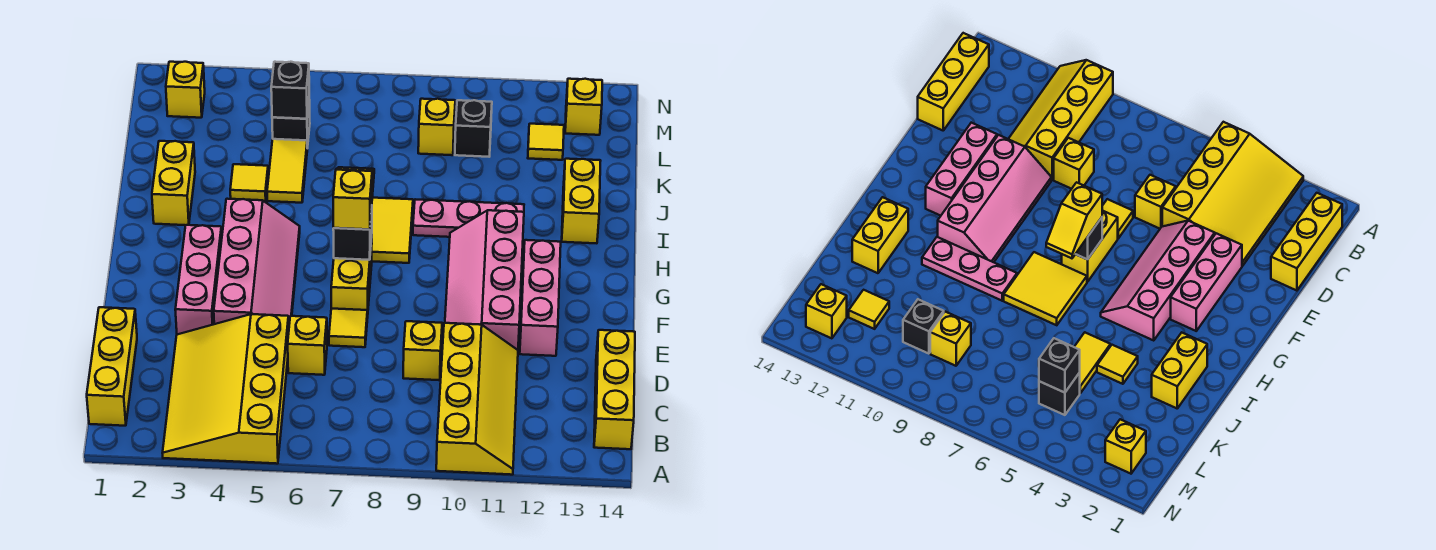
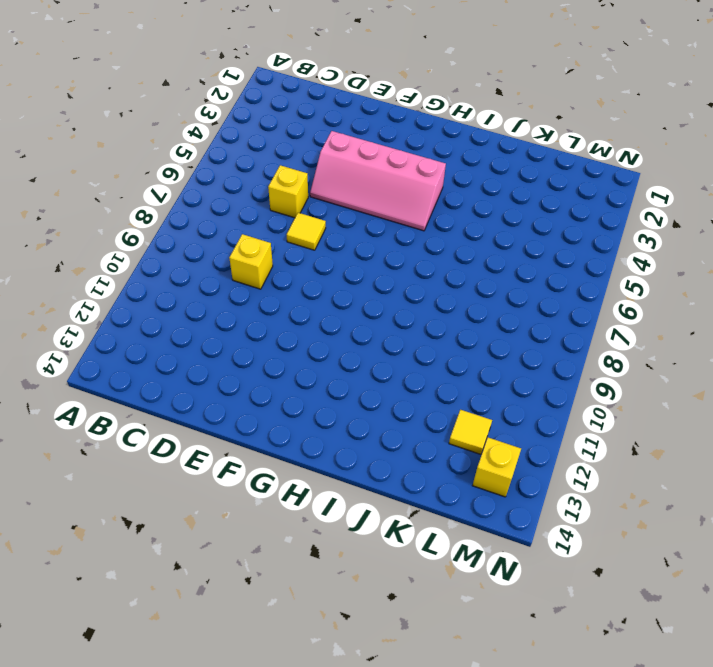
none -> yellow 3x4 slope [163,314,289,464]
none -> yellow 2x4 slope [436,323,518,475]
none -> yellow 1x3 brick [87,307,137,426]

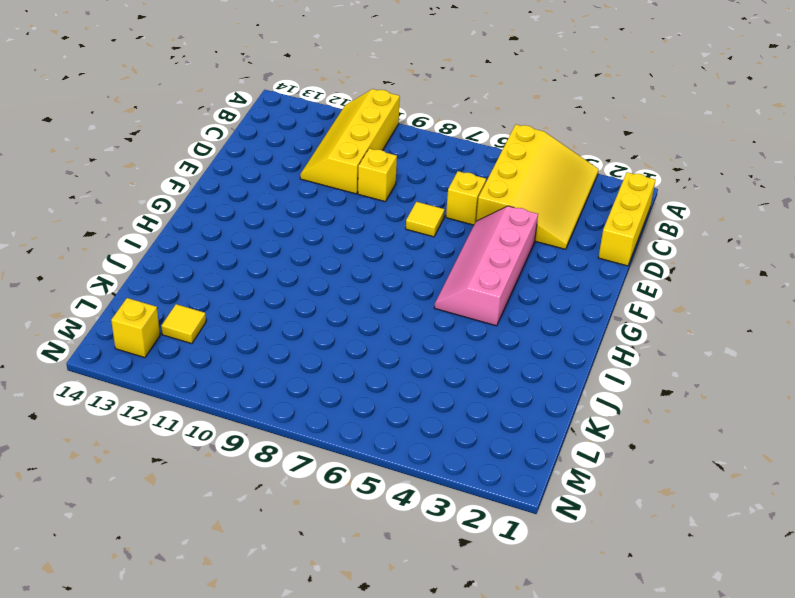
none -> yellow 1x3 brick [594,330,635,449]
none -> pink 1x3 brick [175,225,222,334]
none -> pink 2x4 slope [445,210,524,350]

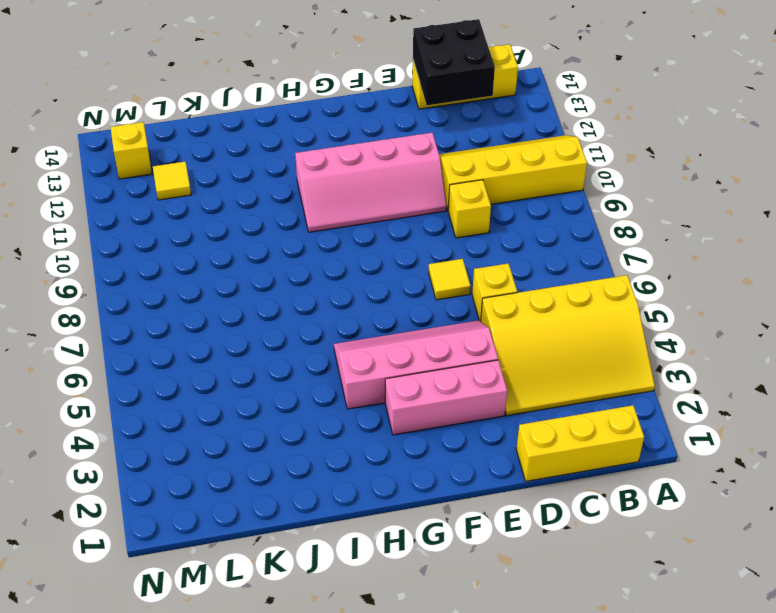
black 2x2 brick [413,19,495,105] -> none
none -> pink 1x3 brick [520,240,561,356]
none -> yellow 1x2 brick [331,238,372,318]
none -> yellow 2x2 tile [372,198,413,263]

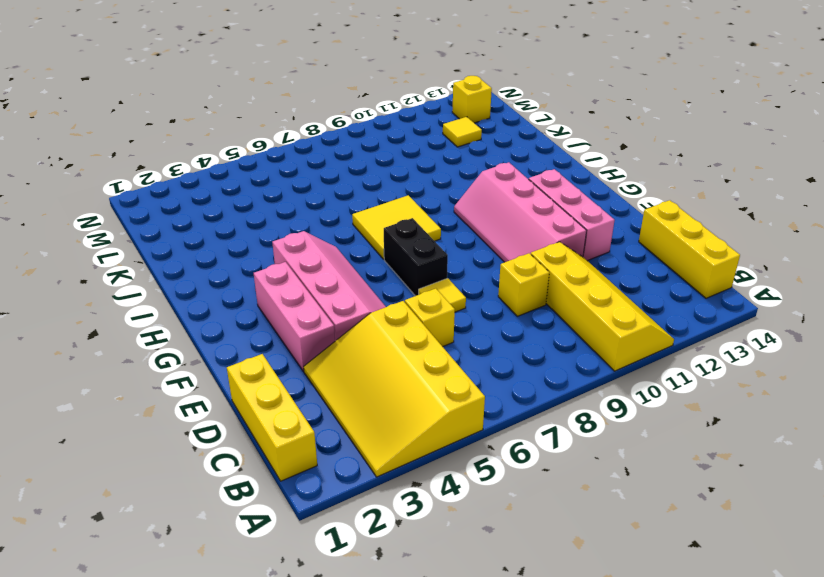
black 1x2 brick [384,218,448,296] -> yellow 1x2 brick [331,238,372,318]
none -> yellow 1x2 brick [152,141,195,225]
none -> pink 1x3 plate [413,199,524,237]
none -> yellow 1x2 brick [562,159,601,243]

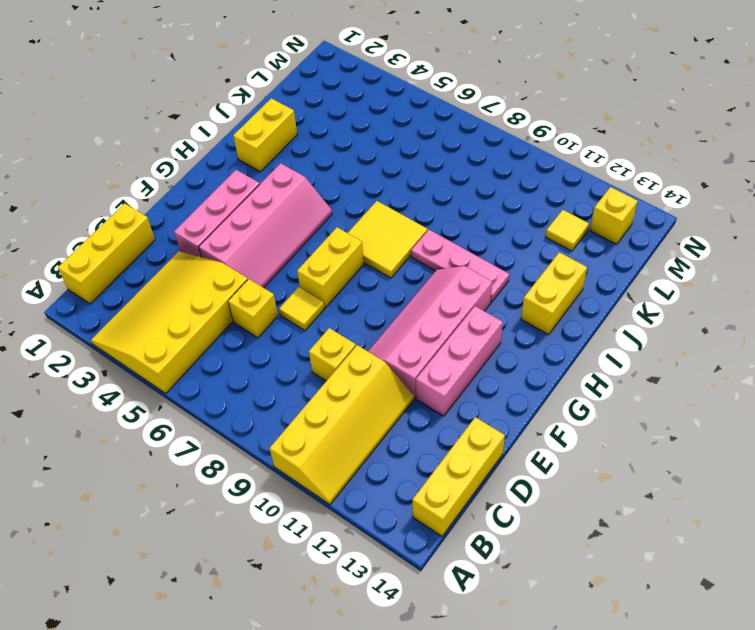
none -> yellow 1x1 tile [230,164,268,201]
none -> yellow 1x2 tile [267,139,307,203]
none -> black 1x1 brick [272,100,310,148]

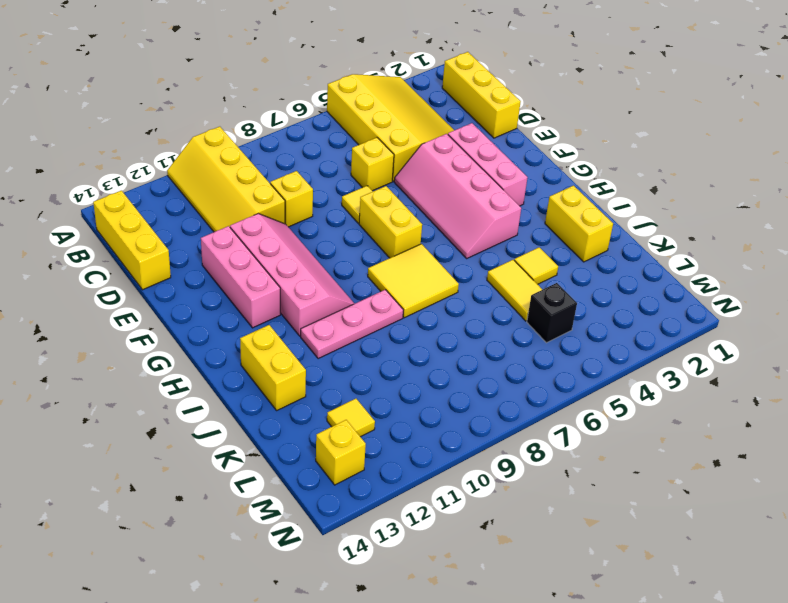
none -> yellow 1x1 brick [418,99,455,155]
none -> black 1x1 brick [455,100,492,157]
none -> yellow 1x1 brick [166,62,205,118]

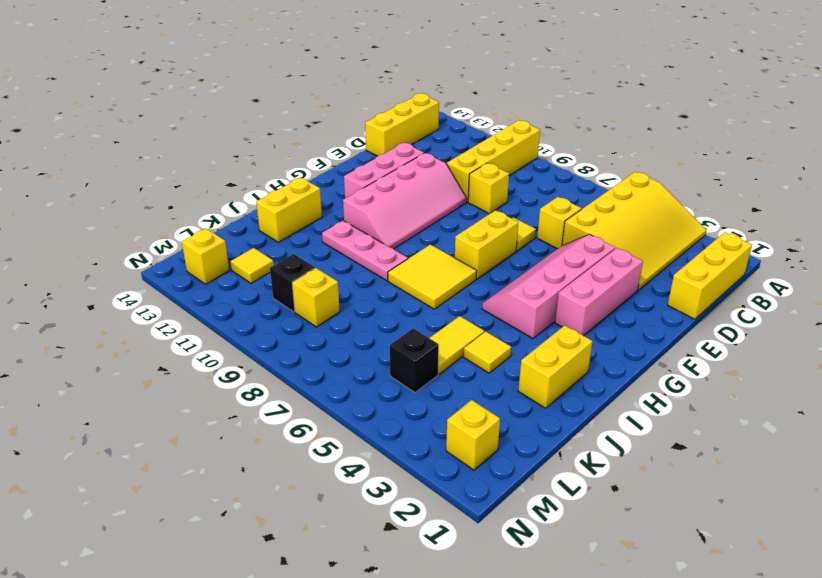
none -> black 1x1 brick [333,209,372,260]
none -> black 1x1 brick [271,62,309,119]
none -> yellow 1x2 slope [333,167,374,230]

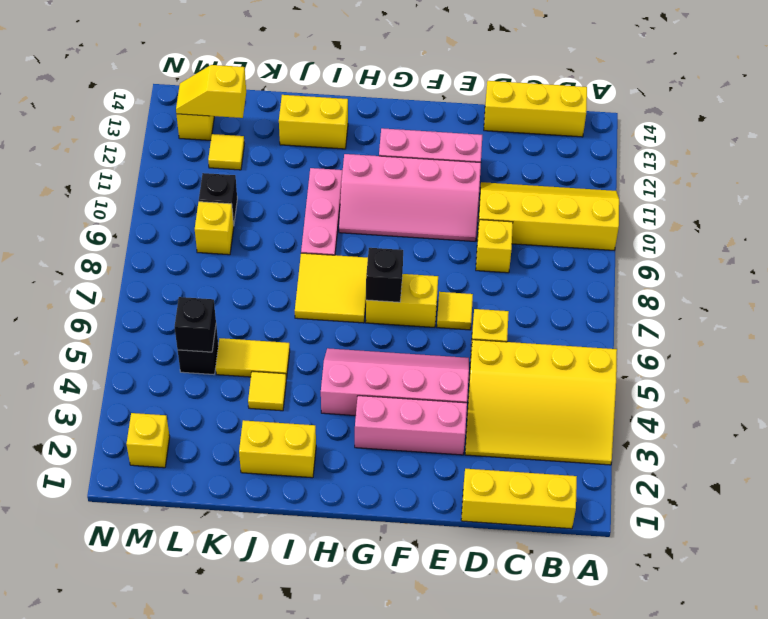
yellow 1x2 slope [176,65,246,118] -> yellow 1x2 slope moved to [333,167,374,230]

